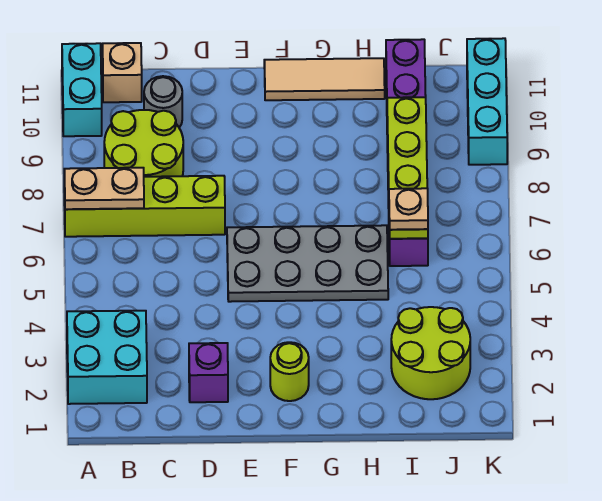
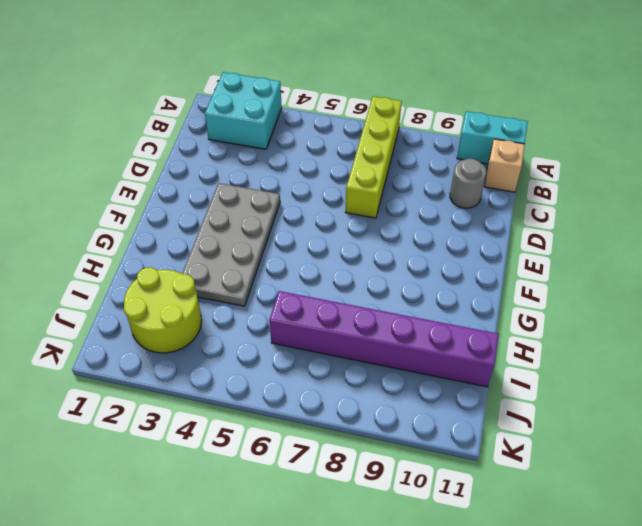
grey 2x4 plate [182,183,280,306] -> grey 2x4 plate moved to [227,225,388,302]
none -> lime 2x2 round brick [104,110,183,177]
none -> purple 1x1 brick [189,343,228,402]
none -> lime 1x1 round brick [270,342,309,401]

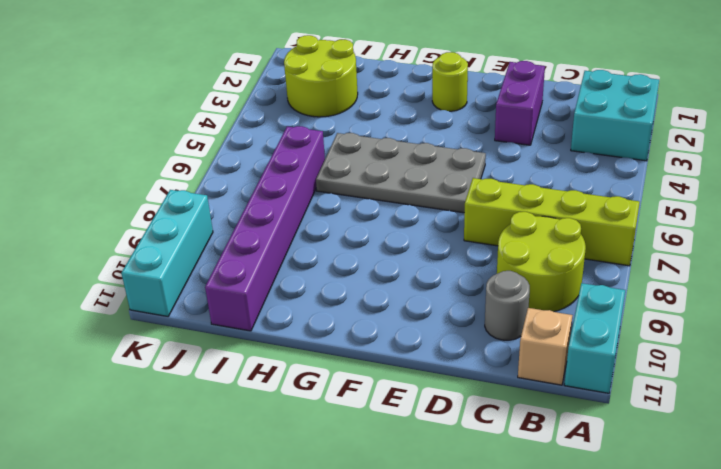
purple 1x2 brick [495,61,545,145] -> purple 1x1 brick [189,343,228,402]
none -> tan 1x3 tile [264,58,385,100]
none -> tan 1x2 plate [64,168,144,209]
none -> lime 1x4 plate [387,97,428,239]

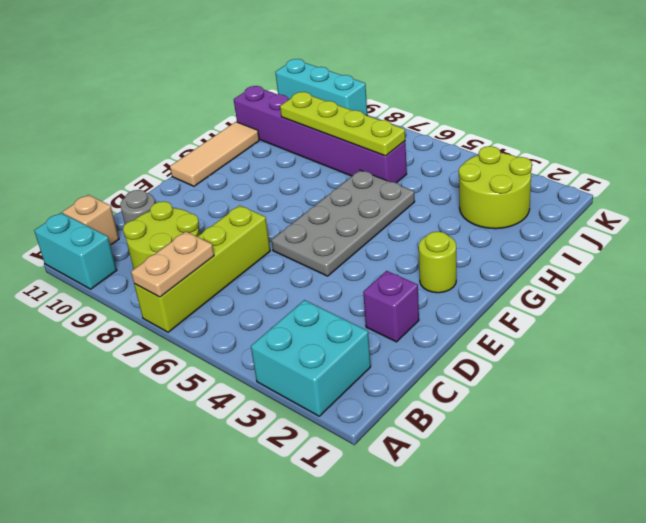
none -> tan 1x1 plate [389,188,428,230]

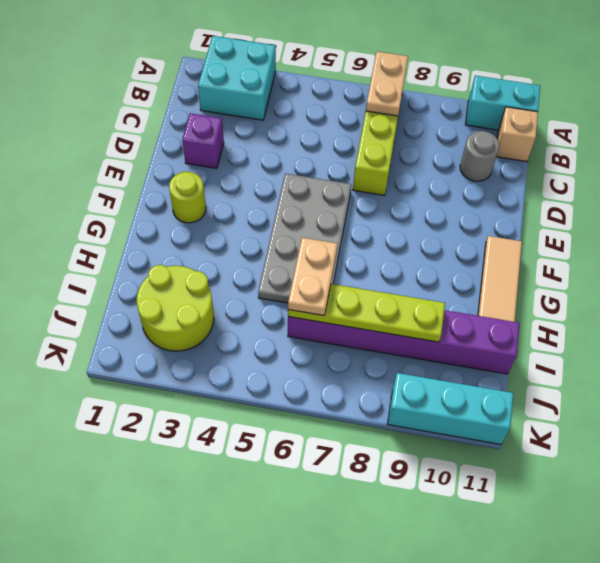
tan 1x2 plate [288,238,337,316] -> tan 1x1 plate [389,188,428,230]
none -> lime 2x2 round brick [104,110,183,177]

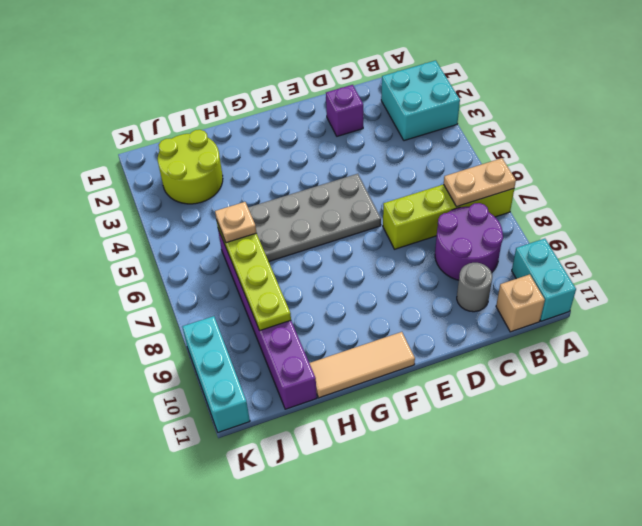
purple 2x2 round brick [435,203,503,280] -> lime 2x2 round brick [104,110,183,177]
none -> lime 1x1 round brick [270,342,309,401]

